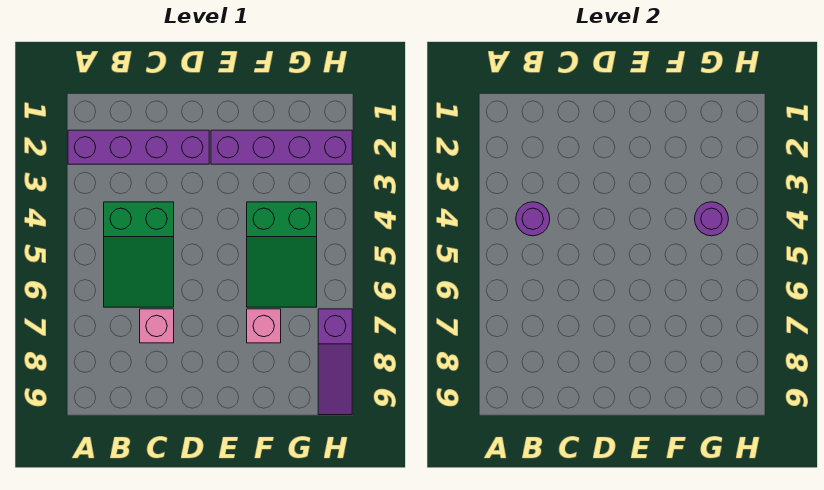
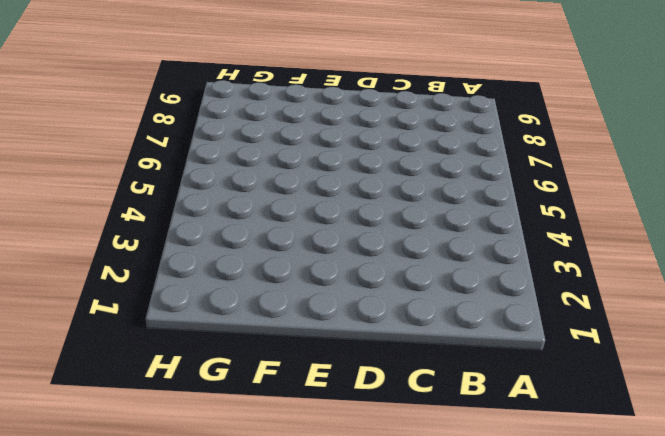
none -> purple 1x4 brick [68,130,209,164]
none -> green 2x3 slope [104,202,174,307]

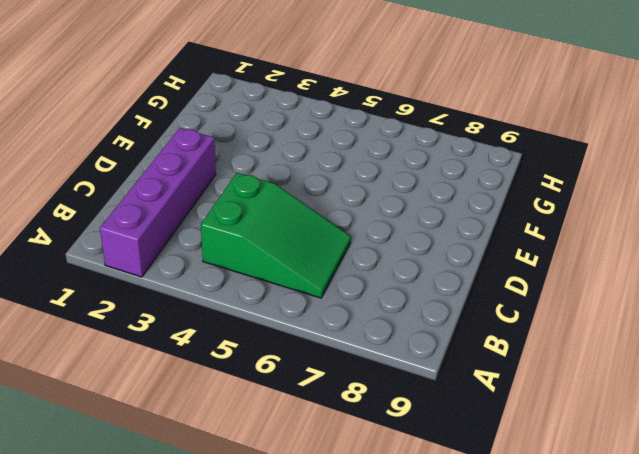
none -> pink 1x1 brick [140,309,174,343]
none -> purple 1x4 brick [211,130,352,164]

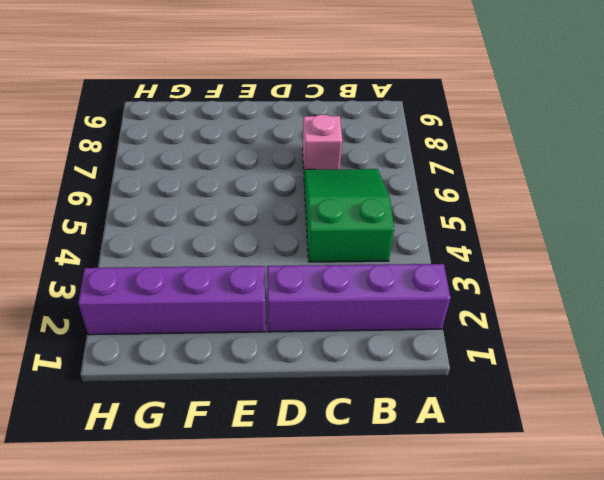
none -> green 2x3 slope [247,202,317,307]
none -> pink 1x1 brick [247,309,281,343]

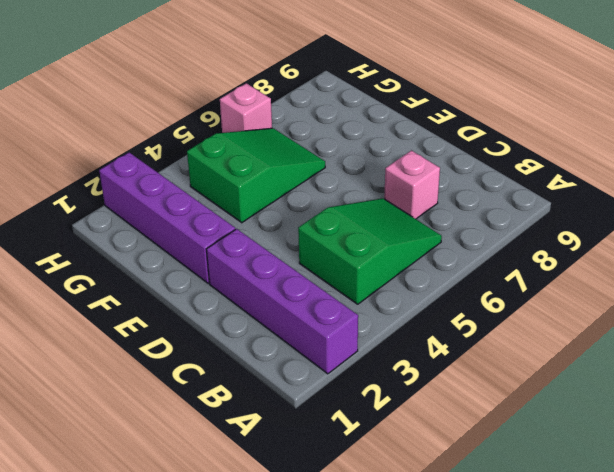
pink 1x1 brick [220,83,272,133] -> pink 1x1 brick moved to [247,309,281,343]
none -> purple 1x3 slope [318,309,352,415]
none -> purple 1x1 round brick [516,202,550,236]

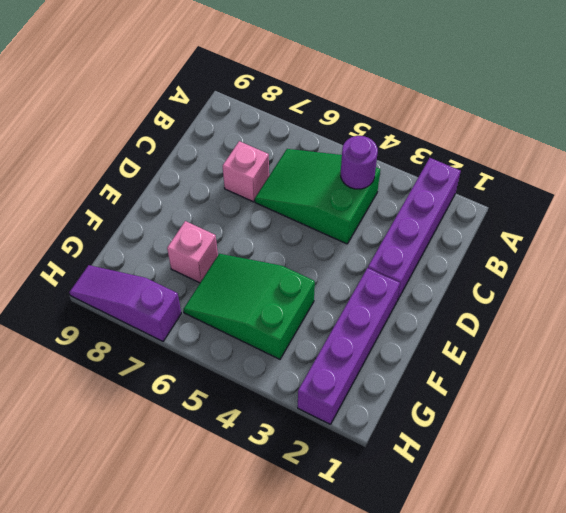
none -> purple 1x1 round brick [695,202,728,236]

